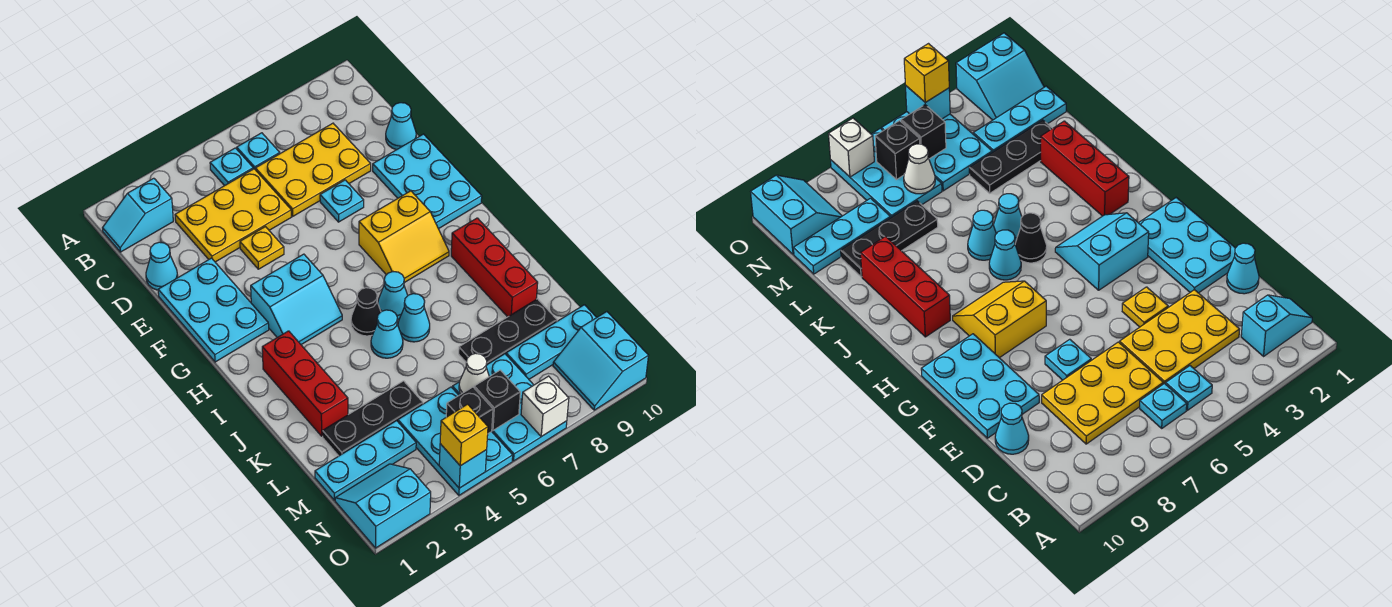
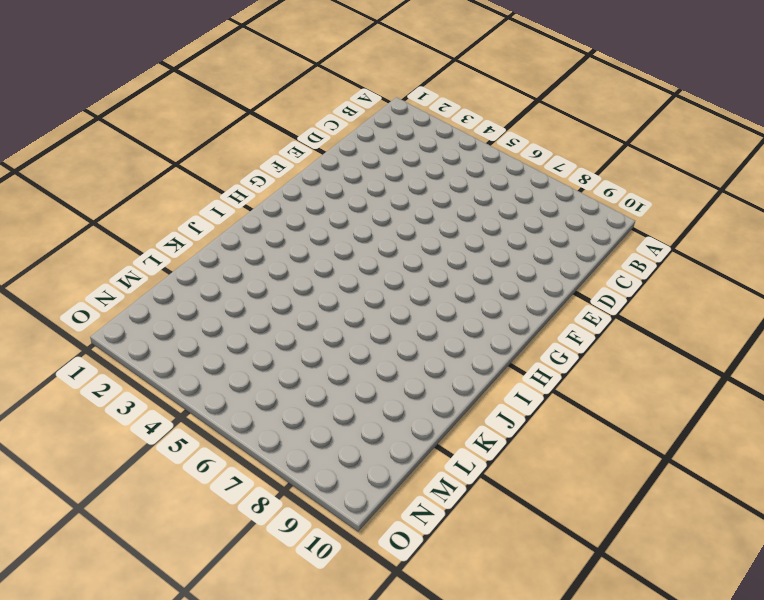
none -> cyan 1x2 slope [103,178,173,252]
none -> cyan 1x1 plate [210,148,253,186]
none -> cyan 1x1 plate [237,133,280,170]
none -> yellow 2x3 plate [175,169,291,262]

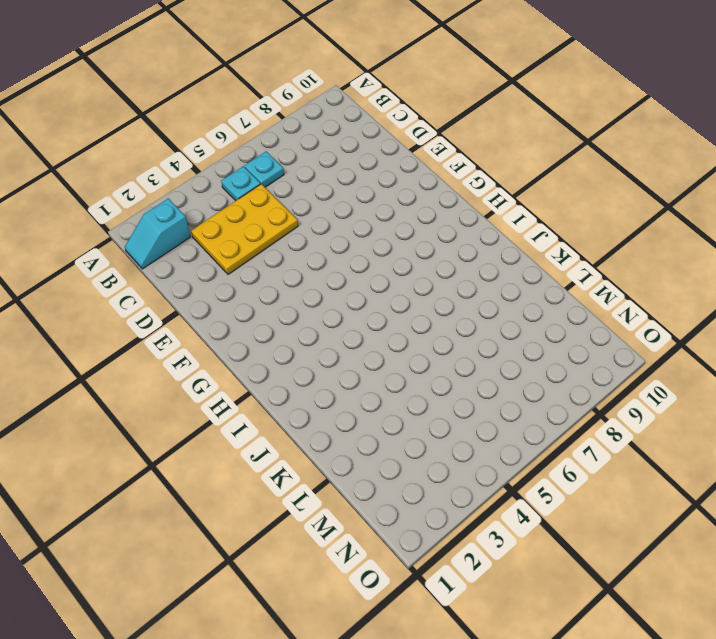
none -> yellow 2x3 plate [255,123,371,216]
none -> cyan 1x1 cone [146,242,178,290]
none -> cyan 1x1 cone [386,103,416,150]
none -> cyan 2x3 plate [158,258,269,362]

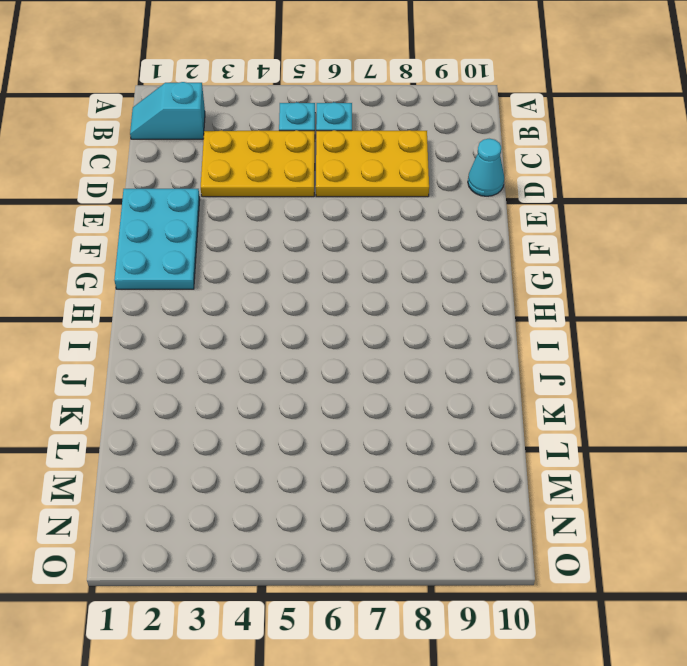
none -> cyan 1x1 cone [146,242,178,290]
none -> yellow 1x1 plate [240,227,284,269]
none -> cyan 1x1 plate [320,180,364,222]
none -> cyan 2x3 plate [373,134,482,229]

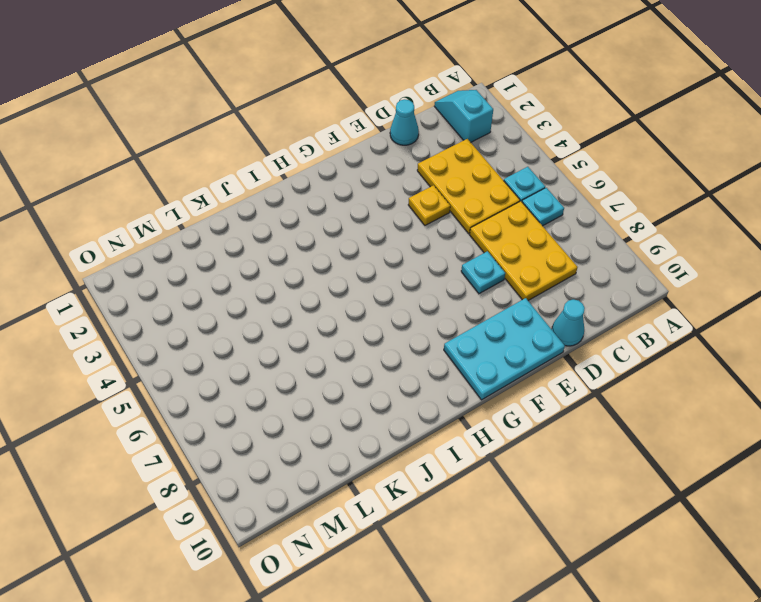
none -> cyan 2x3 plate [158,258,269,362]
none -> cyan 2x2 slope [251,254,342,345]
none -> yellow 2x2 slope [359,191,449,283]
none -> red 1x3 brick [262,331,348,436]

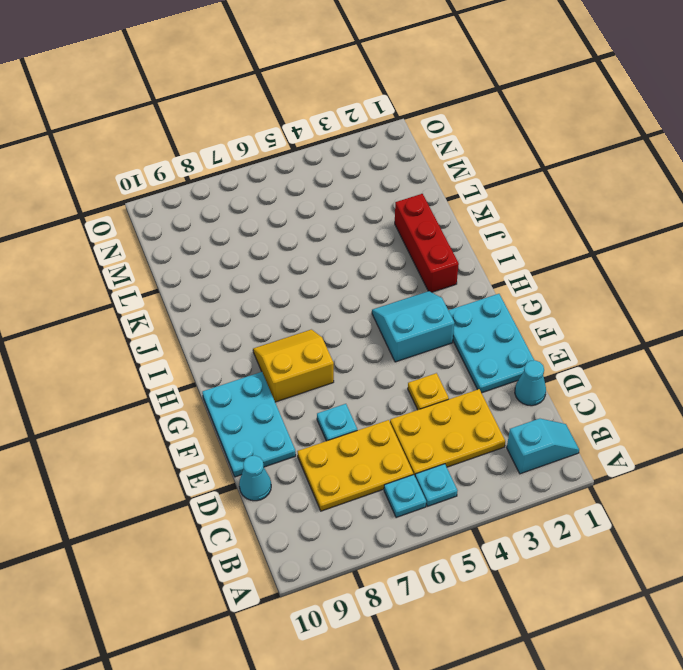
none -> black 1x1 cone [351,288,381,336]
none -> cyan 1x1 cone [378,272,408,319]
none -> red 1x3 brick [451,218,538,317]
none -> cyan 1x1 cone [371,310,403,358]

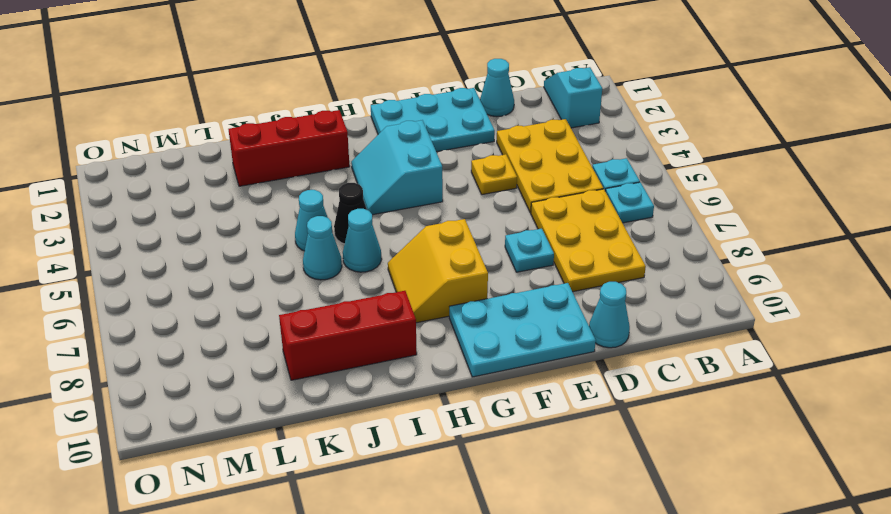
none -> black 1x3 plate [323,381,423,456]
none -> black 1x3 plate [459,299,557,364]
none -> cyan 1x3 plate [315,421,416,500]
none -> cyan 2x3 plate [398,387,513,495]

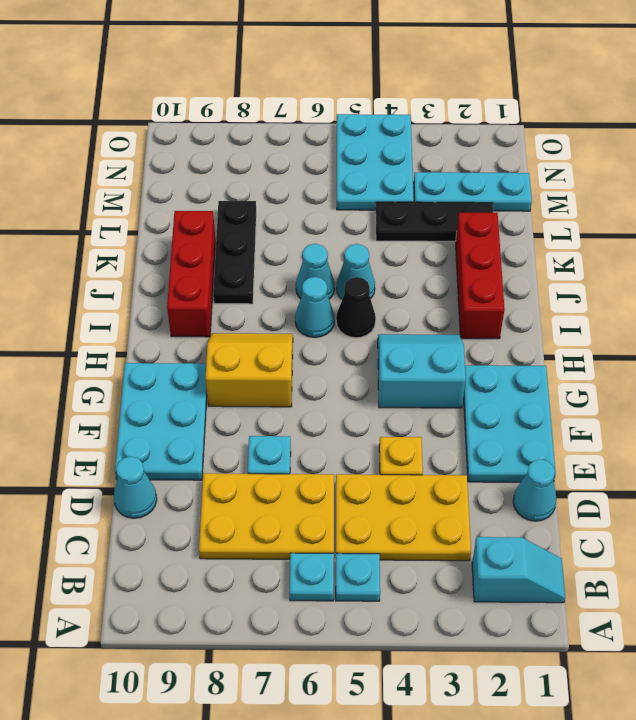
black 1x3 plate [213,201,256,304] -> black 1x3 plate turned to [459,299,557,364]
none -> cyan 2x3 plate [452,354,567,461]
none -> cyan 1x3 plate [506,305,597,379]
none -> cyan 2x2 slope [335,464,431,548]
none -> cyan 2x2 slope [553,312,648,410]

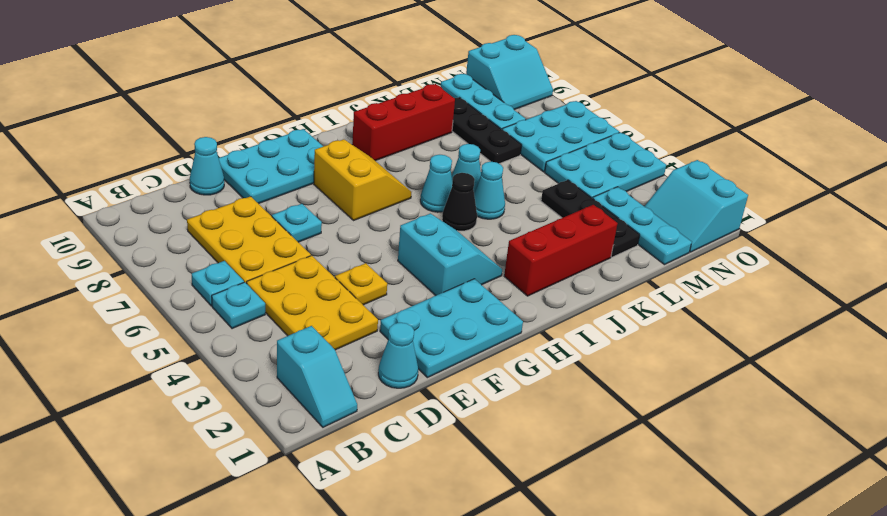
none -> white 1x1 cone [459,353,489,394]
none -> black 1x1 brick [446,387,493,433]
none -> black 1x1 brick [474,370,520,430]
none -> cyan 1x1 brick [439,444,487,488]

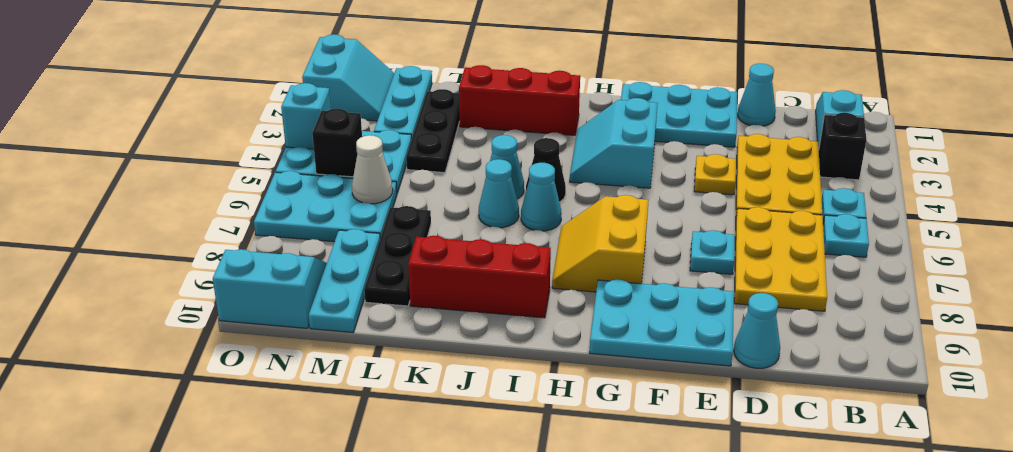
black 1x1 brick [819,113,866,180] -> black 1x1 brick moved to [474,370,520,430]
none -> white 1x1 brick [521,376,569,437]
none -> yellow 1x1 brick [440,404,488,466]

